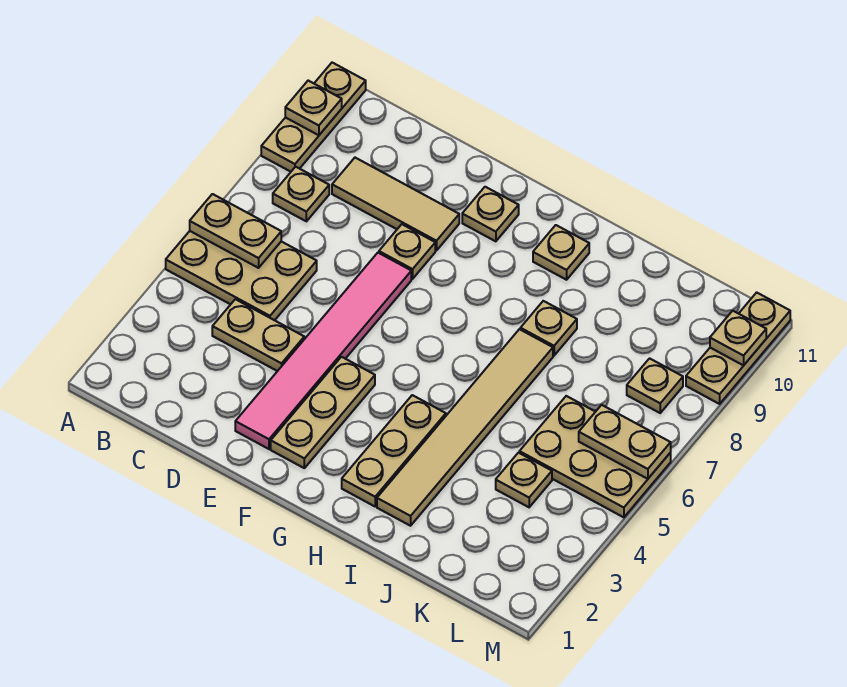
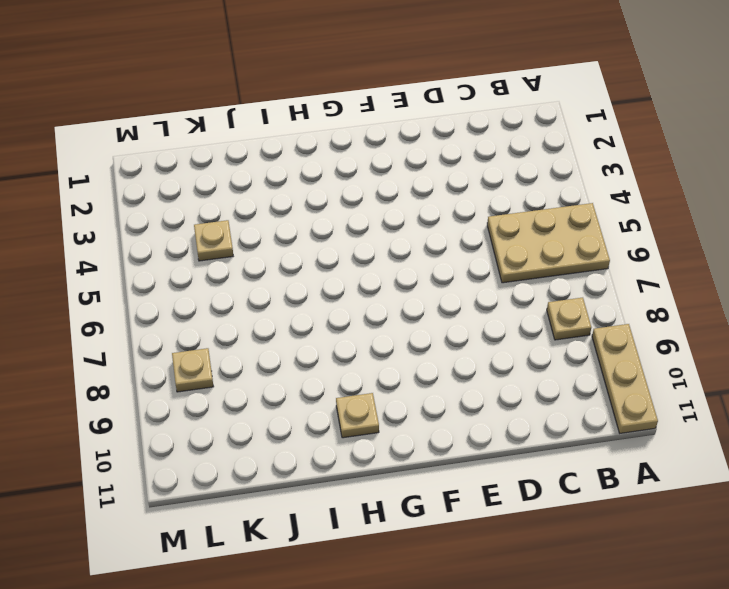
none -> tan 1x2 plate [212,299,304,371]
none -> tan 1x3 tile [332,158,459,251]
none -> pink 1x6 tile [235,253,411,449]

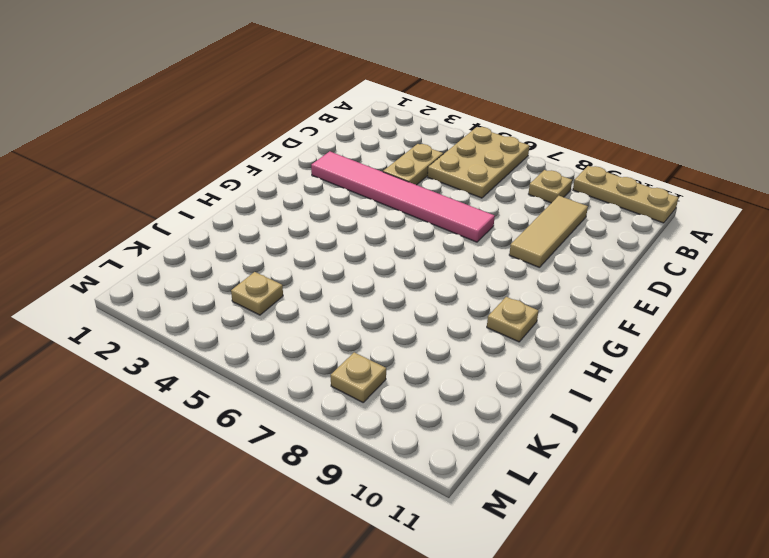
none -> tan 1x1 plate [379,224,435,279]
none -> tan 1x3 plate [271,357,375,468]
none -> tan 1x1 plate [462,187,519,241]

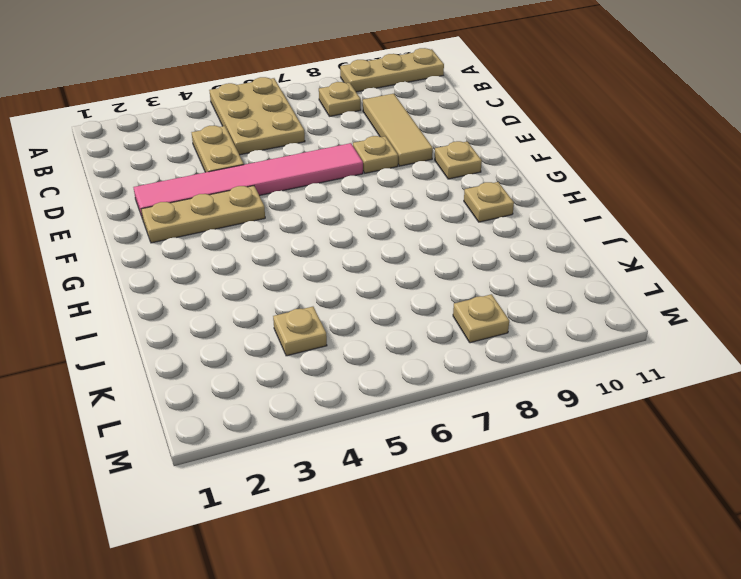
none -> tan 1x3 plate [342,395,446,506]
none -> tan 1x6 tile [377,329,553,526]
none -> tan 1x1 plate [520,301,577,356]

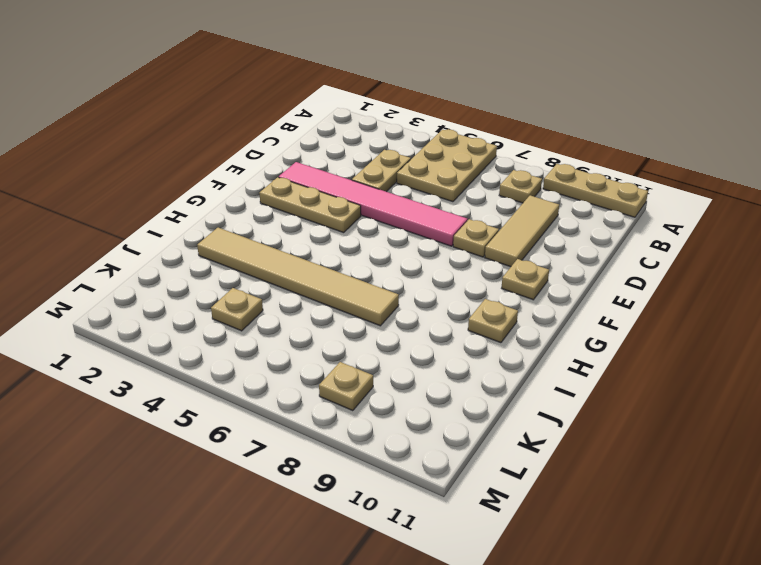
none -> tan 1x3 plate [342,395,446,506]
none -> tan 1x1 plate [520,301,577,356]
none -> tan 2x3 plate [519,396,671,517]

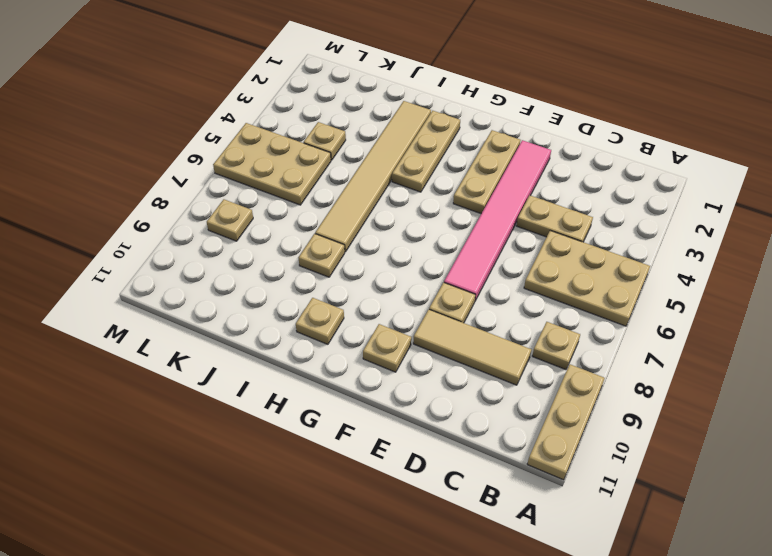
none -> tan 1x3 plate [686,292,790,404]
none -> tan 1x2 plate [190,194,281,268]
none -> tan 1x1 plate [285,81,342,135]

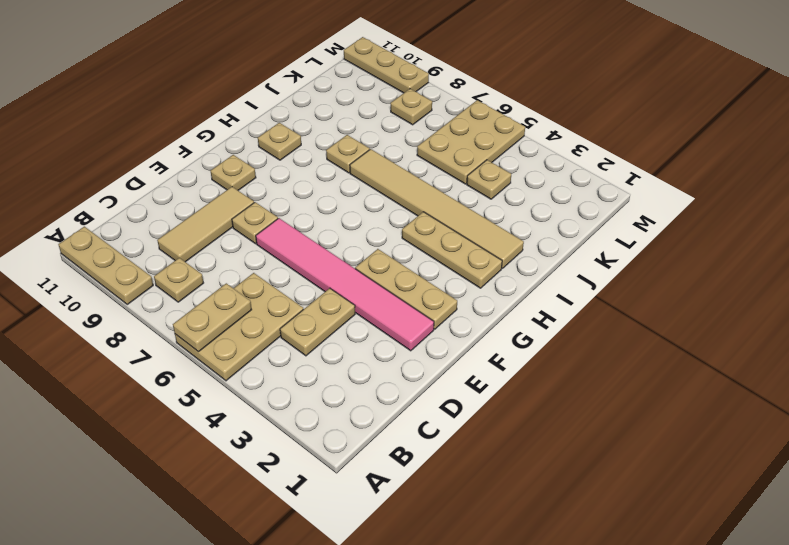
none -> tan 1x1 plate [285,81,342,135]
none -> tan 1x2 plate [579,405,671,479]
none -> tan 1x1 plate [710,311,766,365]

